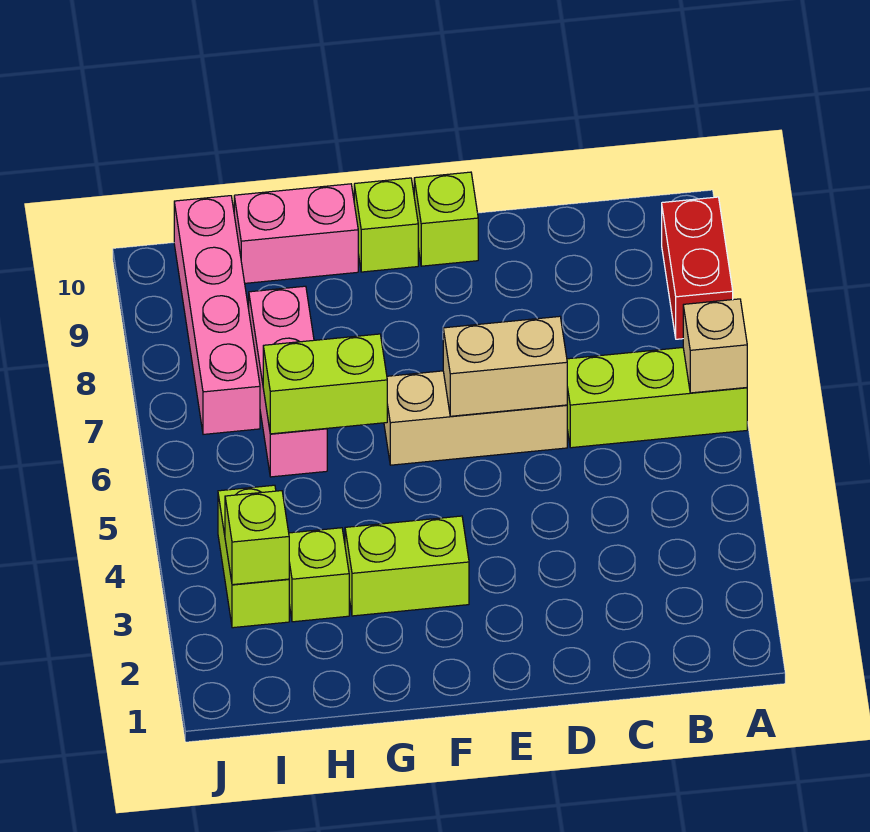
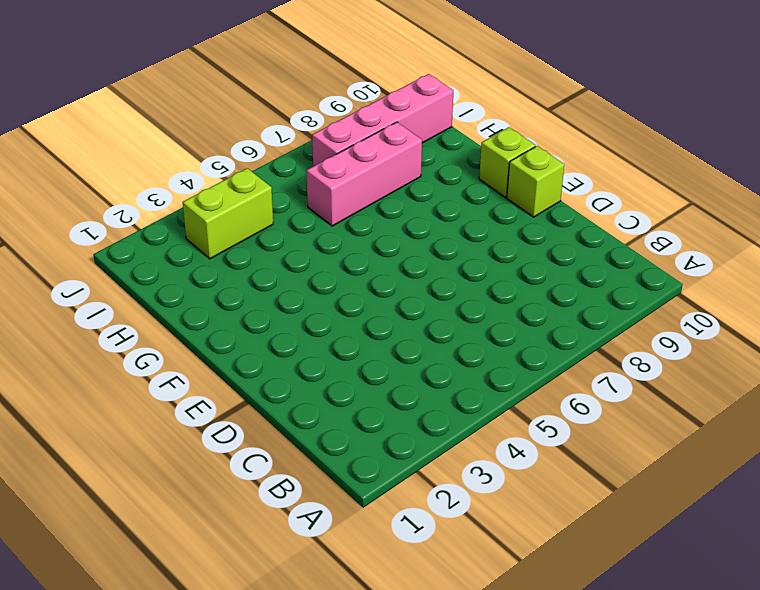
none -> lime 1x3 brick [567,348,747,448]
none -> red 1x2 brick [662,197,733,339]
none -> tan 1x3 brick [384,371,567,465]

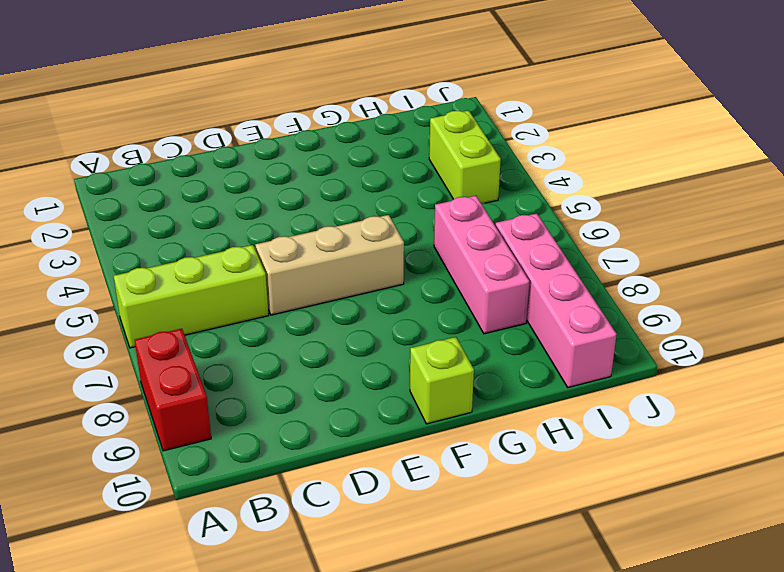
none -> lime 1x1 brick [414,172,478,266]
none -> lime 1x2 brick [345,516,469,616]
none -> pink 1x2 brick [234,184,358,283]

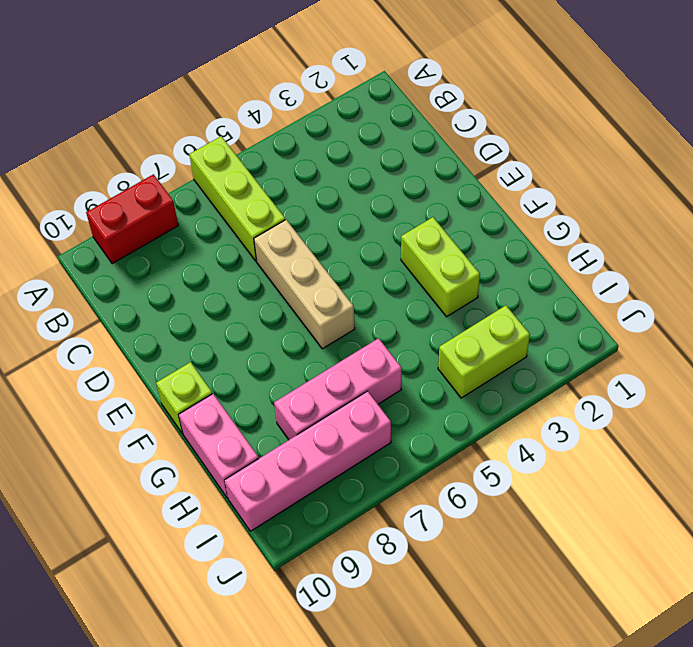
none -> lime 1x1 brick [414,172,478,266]
none -> lime 1x1 brick [289,528,349,622]
none -> tan 1x1 brick [683,299,747,393]

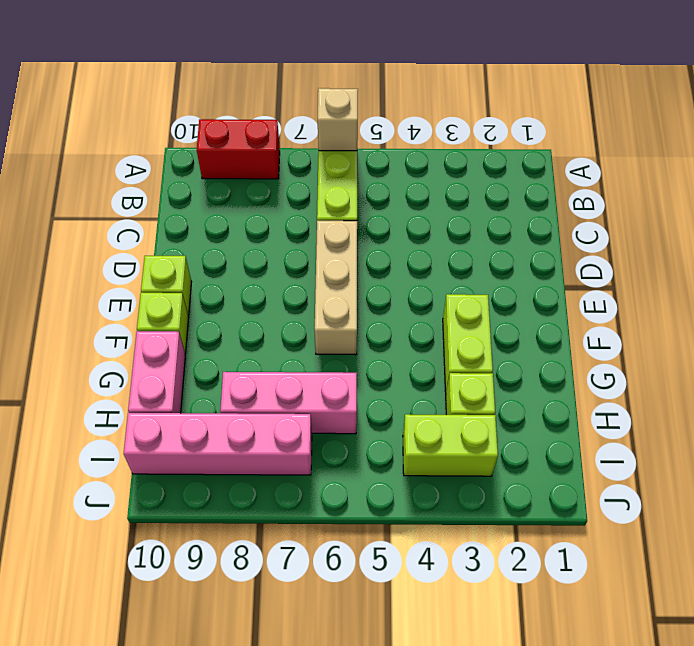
none -> tan 1x2 brick [443,316,567,416]
none -> lime 1x2 brick [263,334,387,434]
none -> lime 1x1 brick [225,491,289,585]

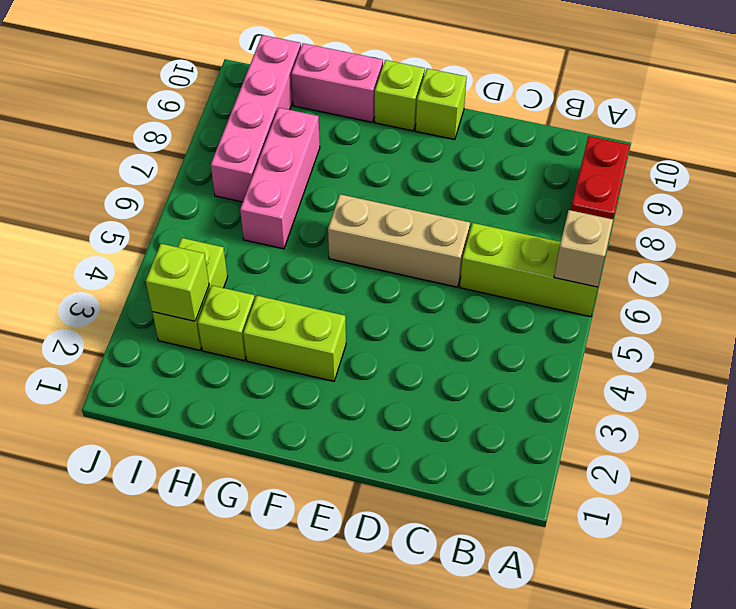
none -> tan 1x2 brick [443,316,567,416]
none -> lime 1x2 brick [263,334,387,434]

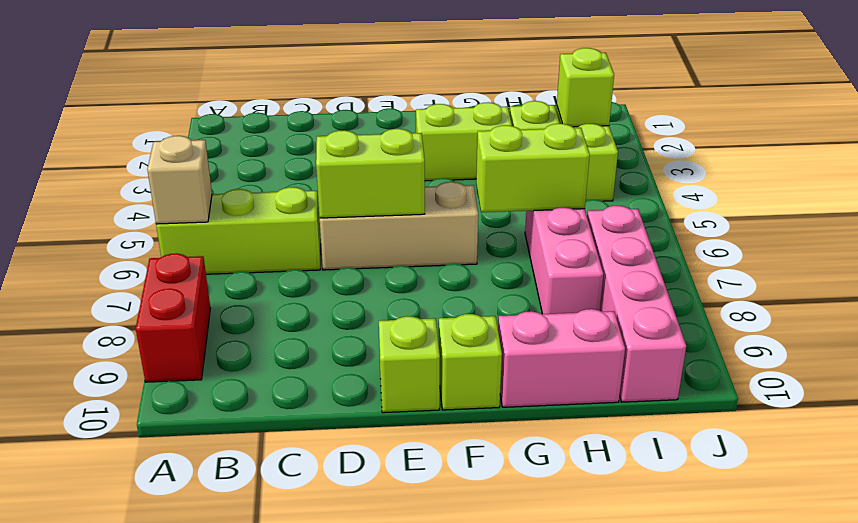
lime 1x2 brick [316,129,425,218] -> tan 1x2 brick [443,316,567,416]

